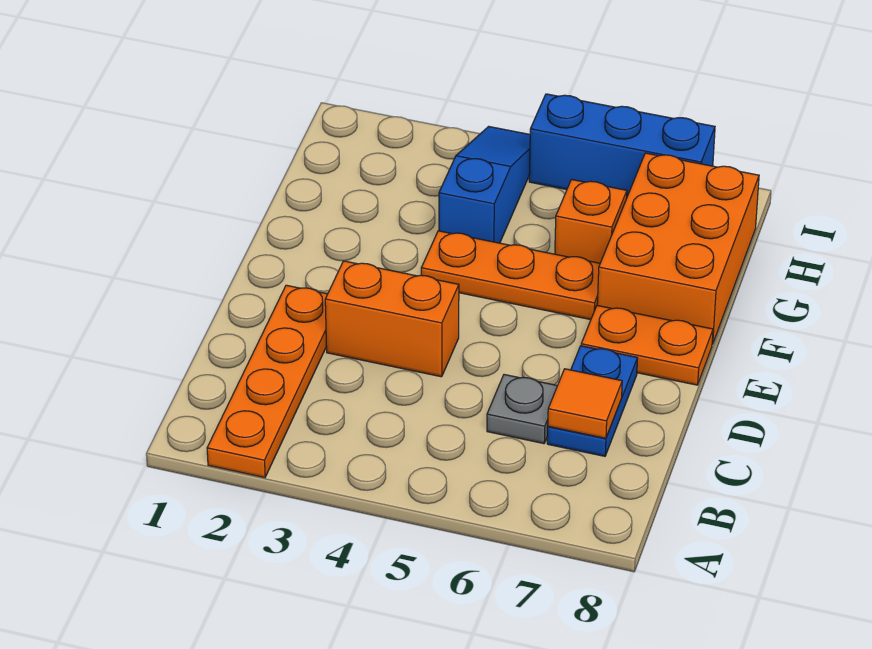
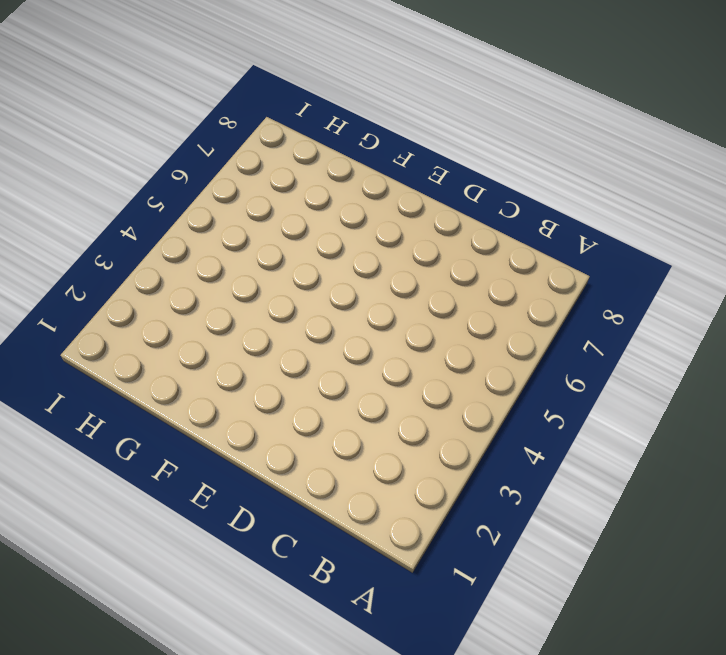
none -> orange 1x4 plate [207,285,327,478]
none -> grey 1x1 plate [487,375,557,444]

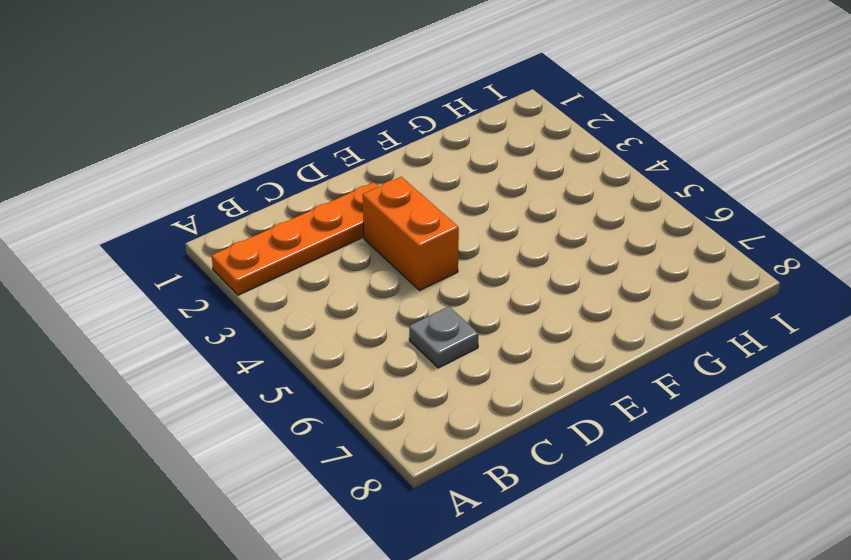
none -> blue 1x2 plate [547,346,638,456]
none -> orange 1x2 plate [581,306,713,385]

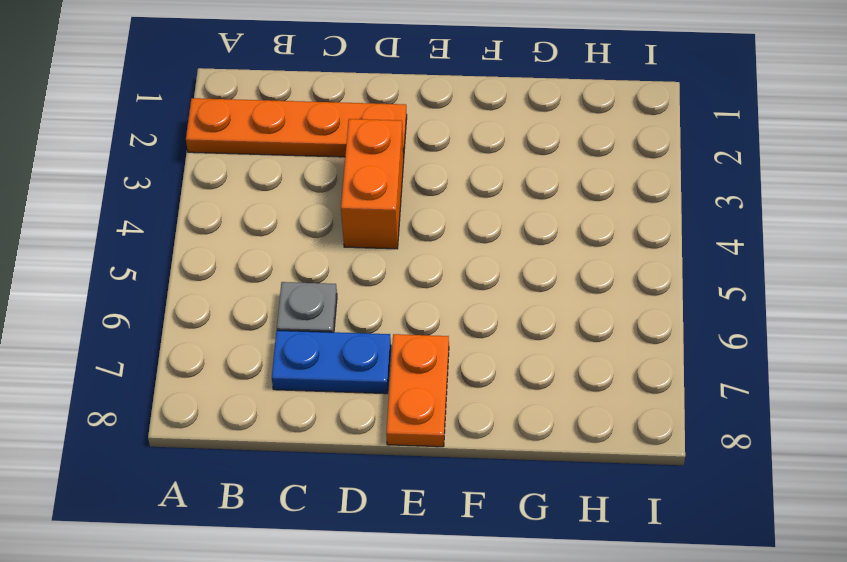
none -> orange 1x3 plate [421,231,600,320]
none -> orange 2x3 brick [597,153,759,344]

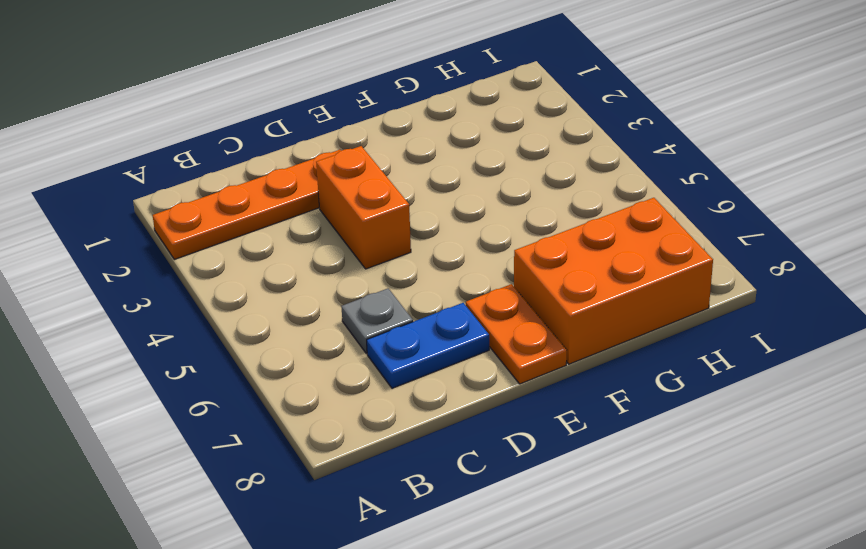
none -> orange 1x3 plate [421,231,600,320]
none -> blue 1x3 slope [439,126,530,243]

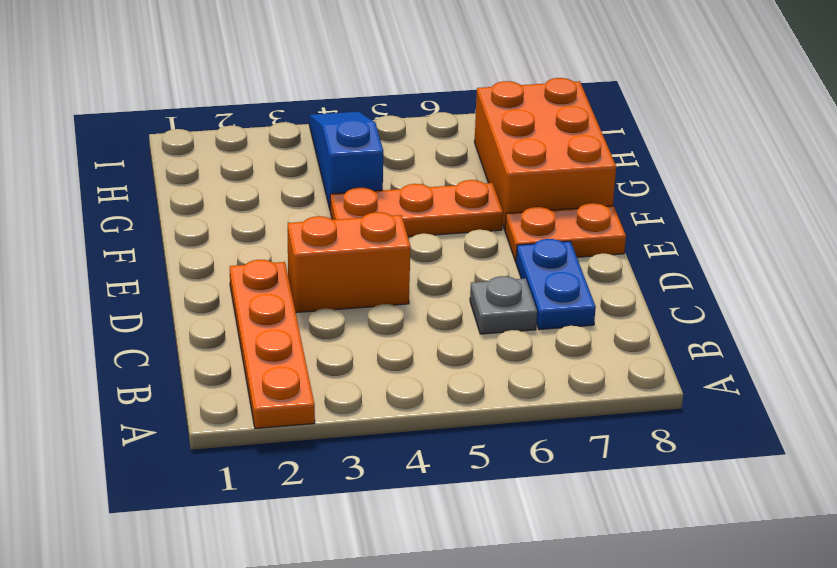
none -> orange 1x1 brick [555,180,627,263]
none -> blue 1x3 brick [529,94,715,196]

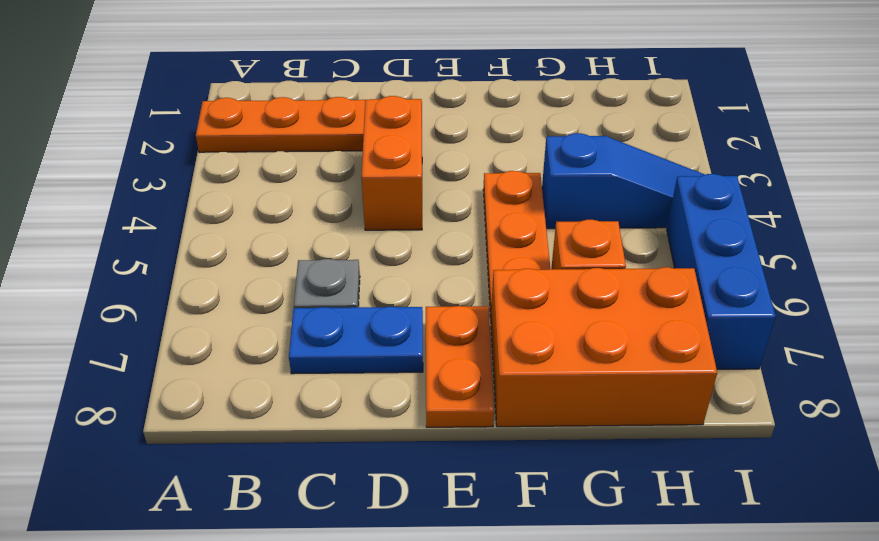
none -> orange 1x1 tile [548,369,622,438]

